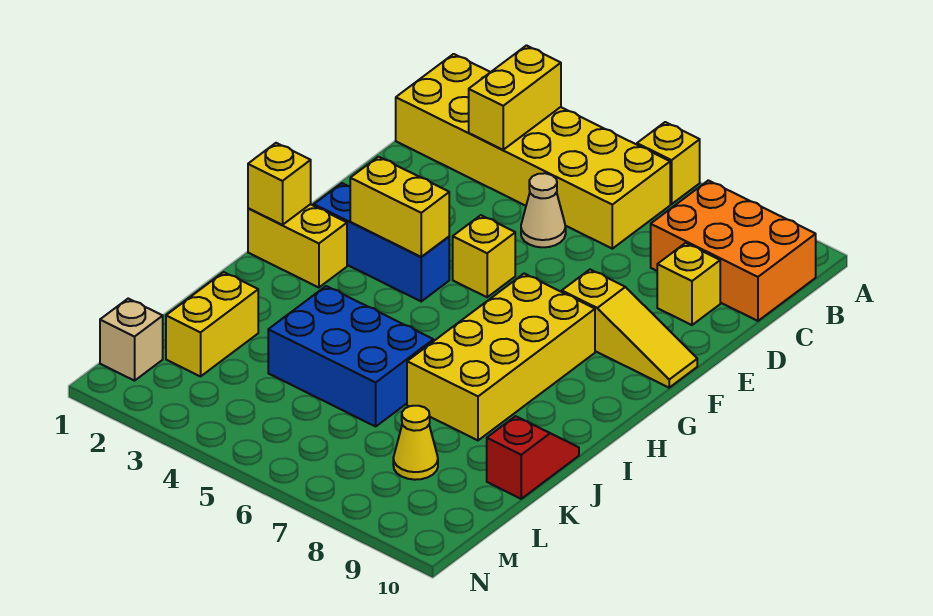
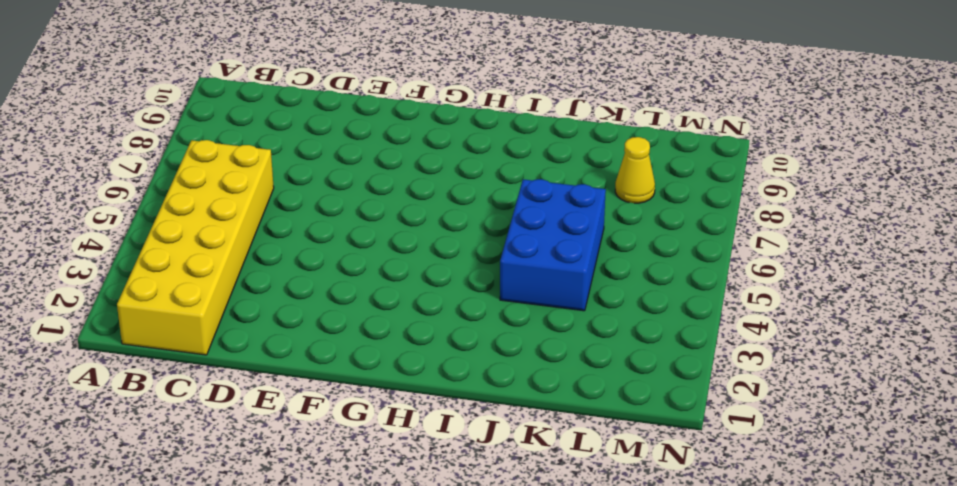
none -> yellow 1x1 brick [637,122,700,204]
none -> orange 2x3 brick [651,180,816,321]
none -> tan 1x1 cone [521,173,566,247]

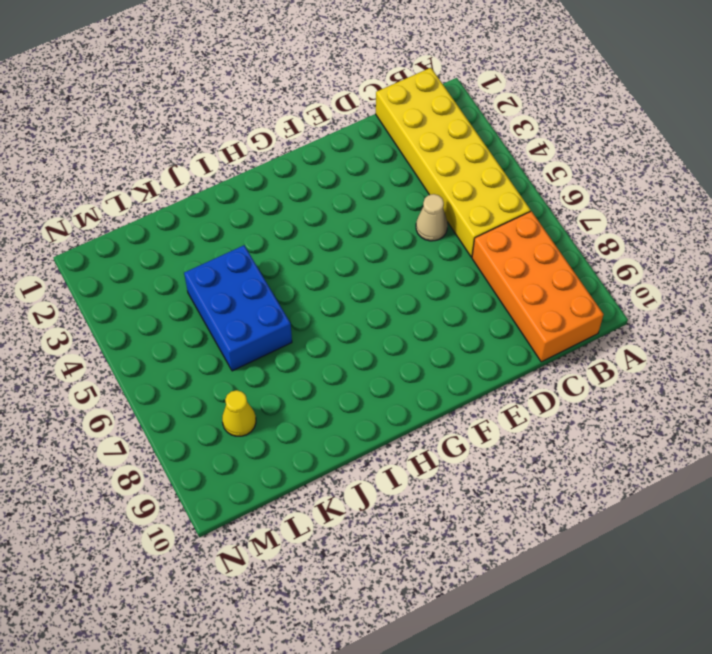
orange 2x4 brick [472,211,604,362] -> orange 2x3 brick [651,180,816,321]
none -> yellow 1x1 brick [637,122,700,204]
none -> yellow 1x1 brick [657,243,720,325]
none -> yellow 1x1 brick [453,215,515,297]

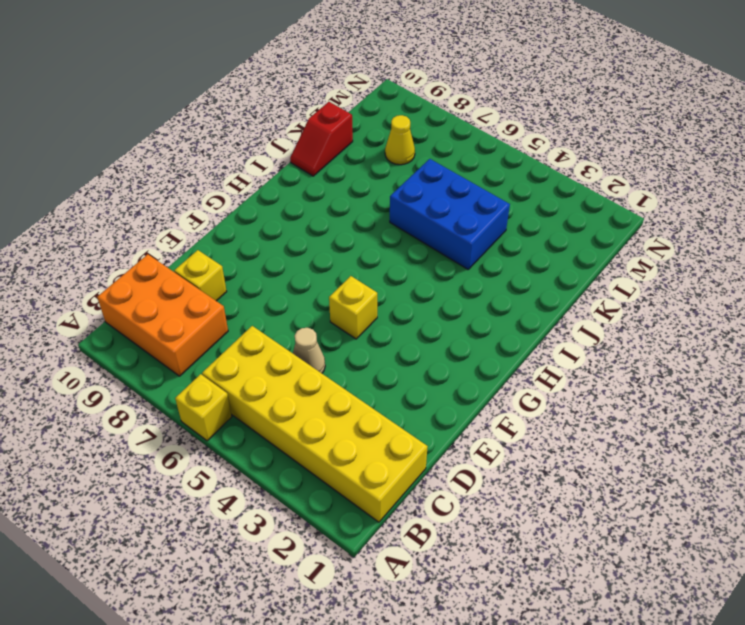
none -> yellow 1x3 slope [562,270,697,388]
none -> blue 1x3 brick [314,183,449,301]
none -> yellow 2x4 brick [407,274,595,440]

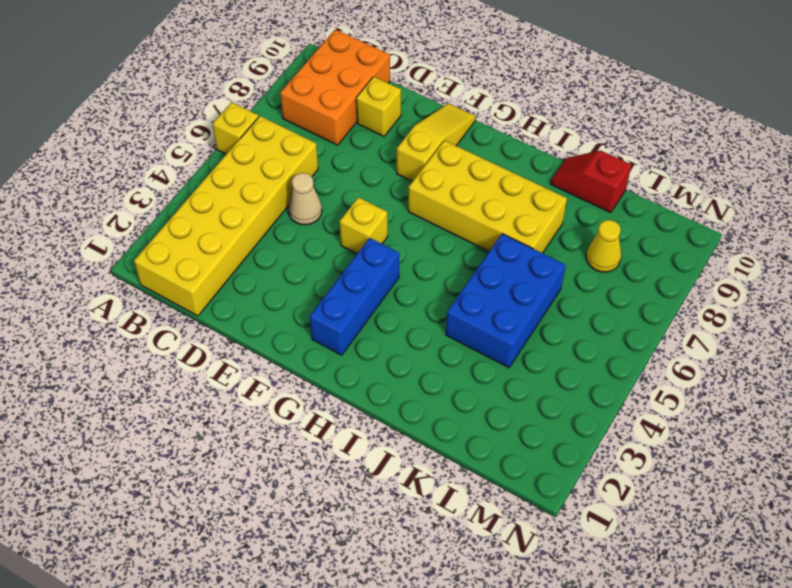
none -> yellow 1x2 brick [248,204,347,288]
none -> yellow 1x2 brick [166,272,258,376]
none -> tan 1x1 brick [100,299,163,381]

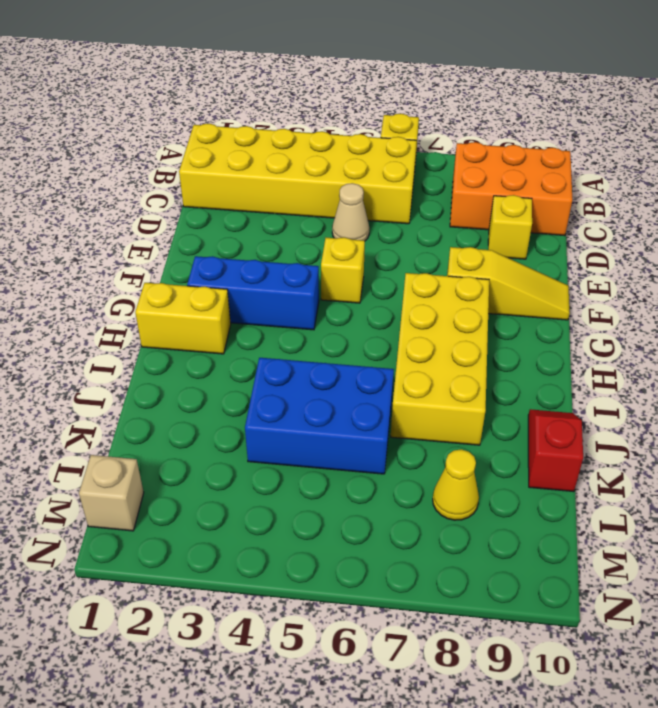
none -> yellow 1x2 brick [166,272,258,376]
none -> yellow 1x2 brick [469,46,561,150]
none -> yellow 1x2 brick [350,157,449,257]

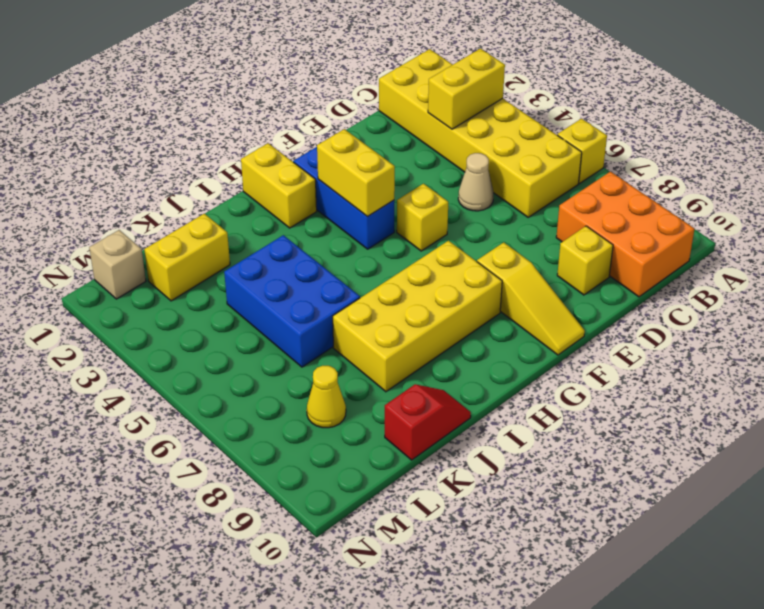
none -> yellow 1x1 brick [248,143,311,225]

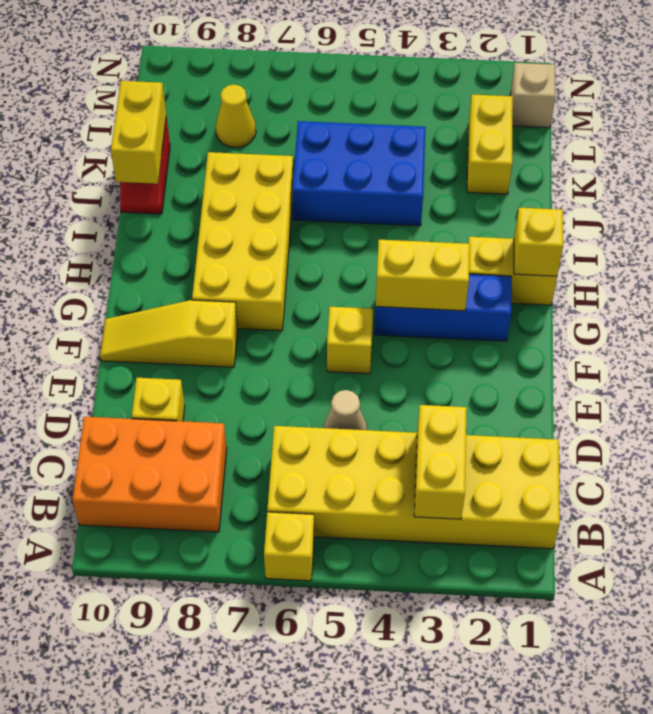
yellow 1x2 brick [111,81,166,184] -> none

